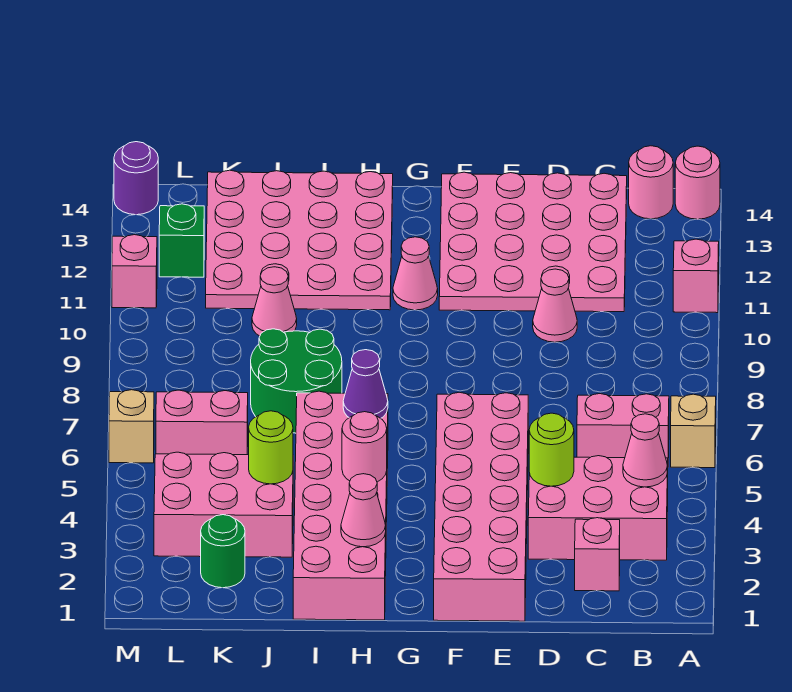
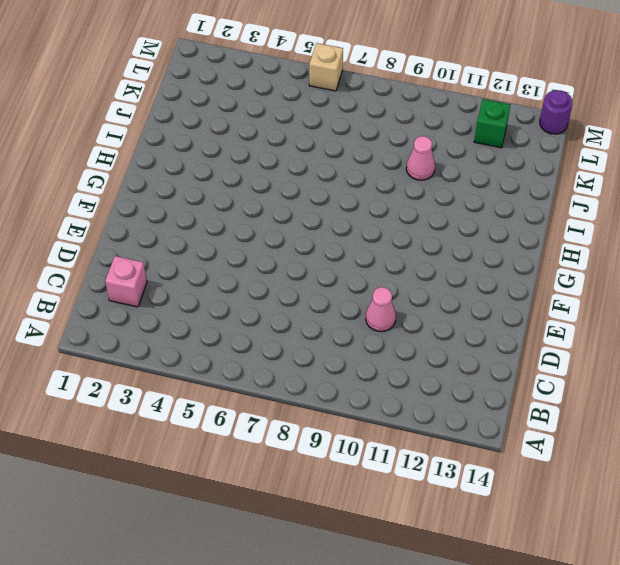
none -> tan 1x1 brick [671,394,716,468]
none -> pink 1x1 brick [673,239,719,313]
none -> pink 1x1 round brick [675,146,720,219]

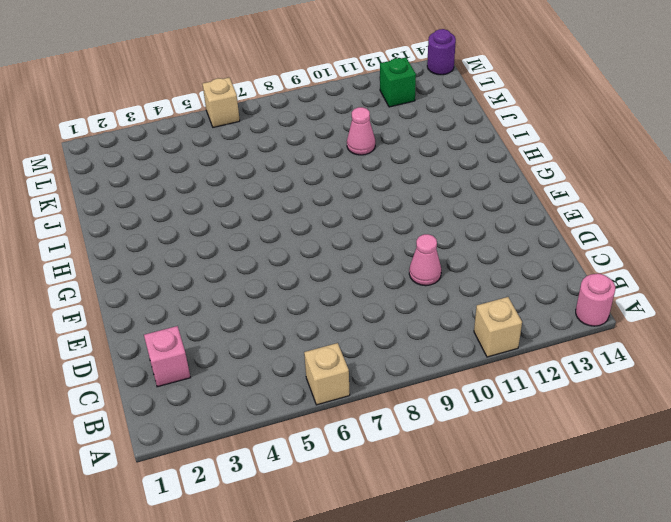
tan 1x1 brick [474,297,522,357] -> pink 1x1 brick [673,239,719,313]
none -> pink 2x3 brick [528,456,668,560]
none -> pink 1x2 brick [577,394,669,458]
none -> pink 1x1 round brick [629,146,673,219]

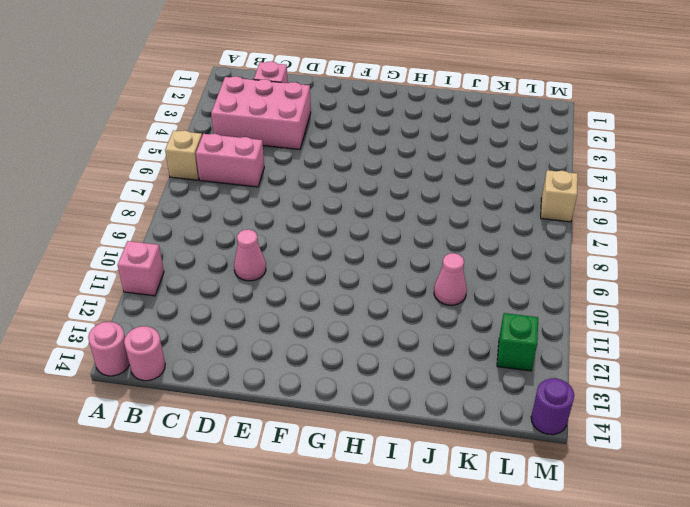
none -> pink 4x4 plate [439,172,627,312]
none -> pink 2x6 brick [434,392,528,621]
none -> pink 1x1 cone [393,237,438,310]

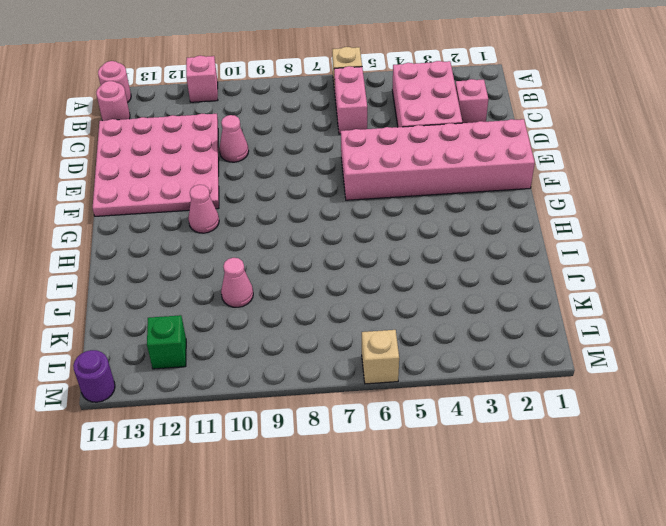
none -> pink 2x6 brick [293,391,388,620]
none -> pink 4x4 plate [206,170,393,310]
none -> green 2x2 round brick [251,329,342,433]

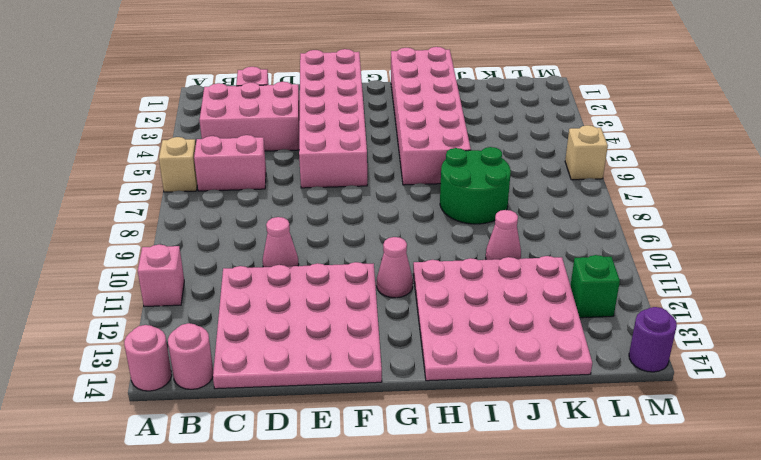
none -> pink 2x3 brick [154,452,293,557]
none -> green 1x1 round brick [201,515,245,588]
none -> pink 1x2 brick [156,390,248,455]

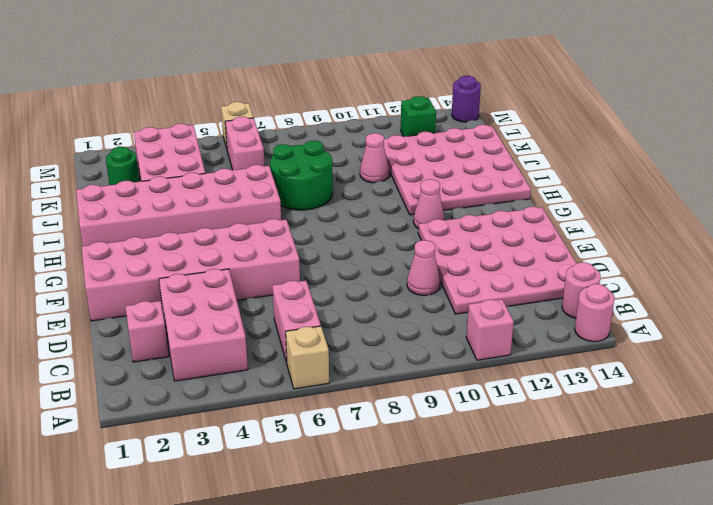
none -> pink 1x1 brick [112,235,157,308]
none -> pink 1x1 cone [623,414,667,487]
none -> lime 1x1 round brick [529,413,574,486]

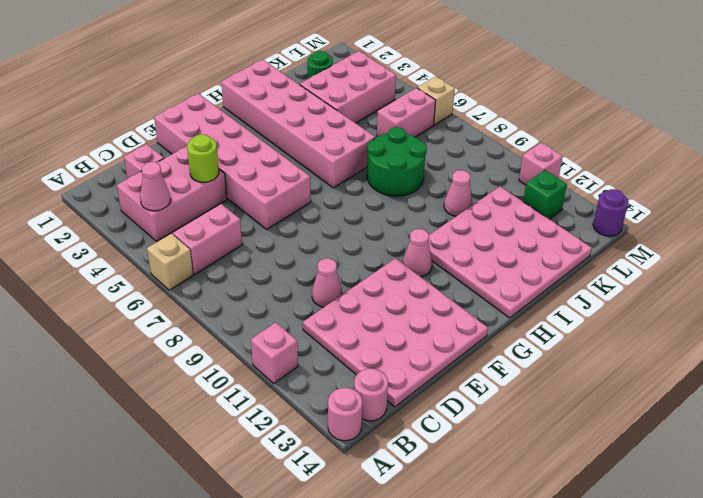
none -> pink 1x1 cone [341,474,386,547]
none -> pink 1x1 round brick [342,412,387,482]
none -> purple 1x1 cone [343,350,388,418]

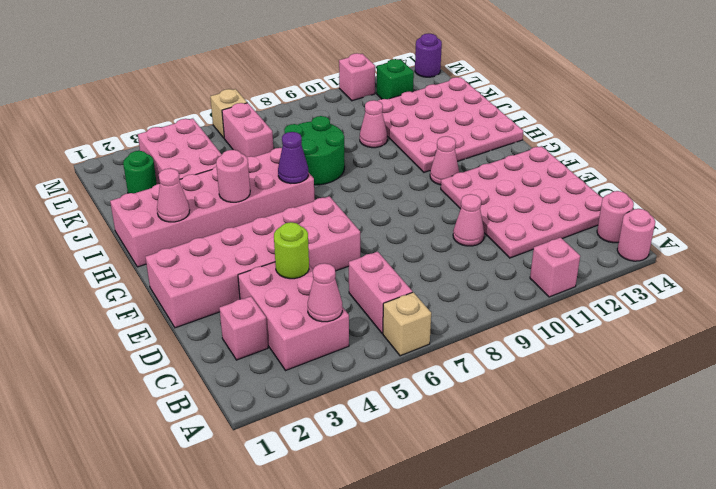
none -> lime 1x1 round brick [249,411,293,484]

